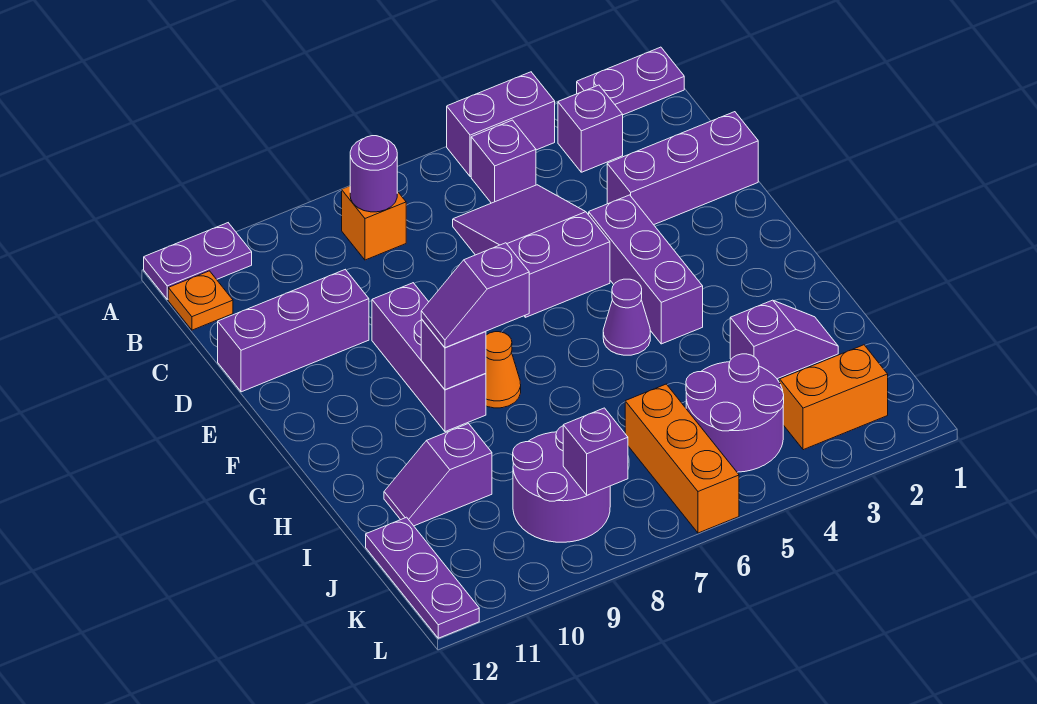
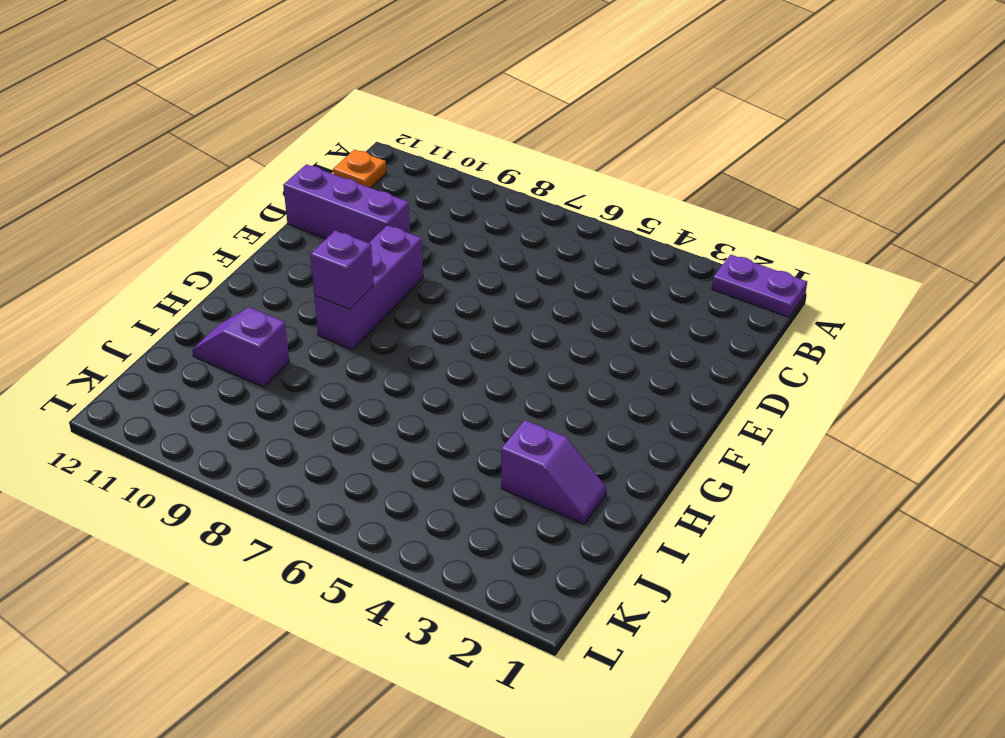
none -> purple 1x2 brick [447,72,555,177]
none -> purple 1x2 plate [144,223,252,299]
none -> purple 1x1 brick [558,85,623,172]

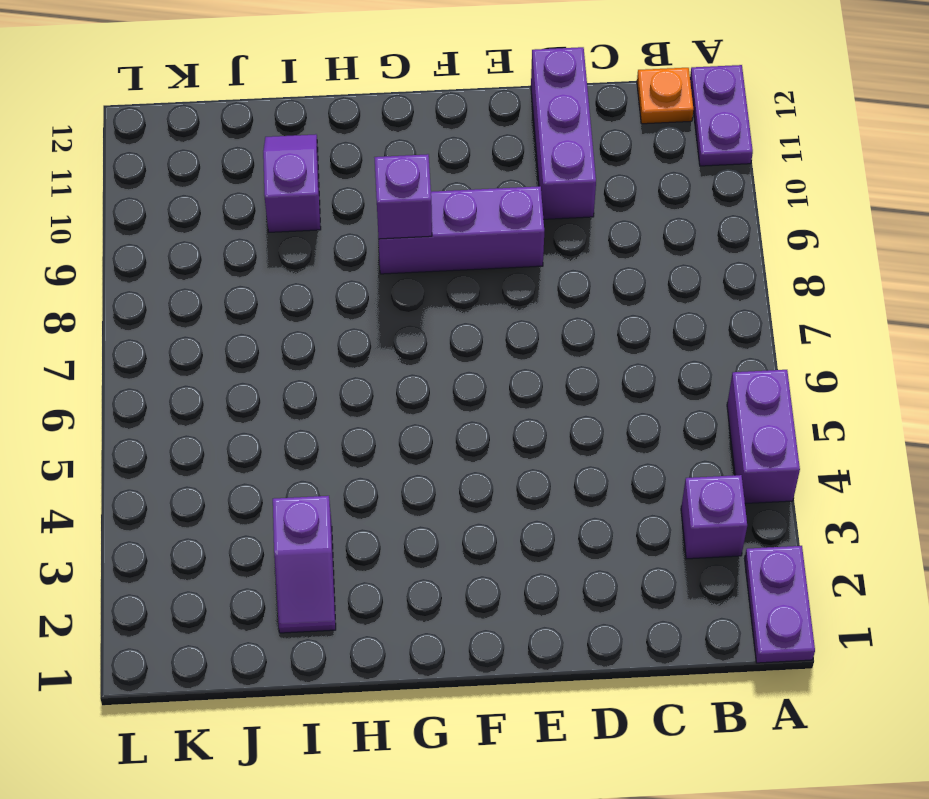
none -> purple 1x1 brick [471,120,536,203]
none -> orange 1x1 brick [342,186,406,260]
none -> purple 2x3 slope [453,185,610,317]

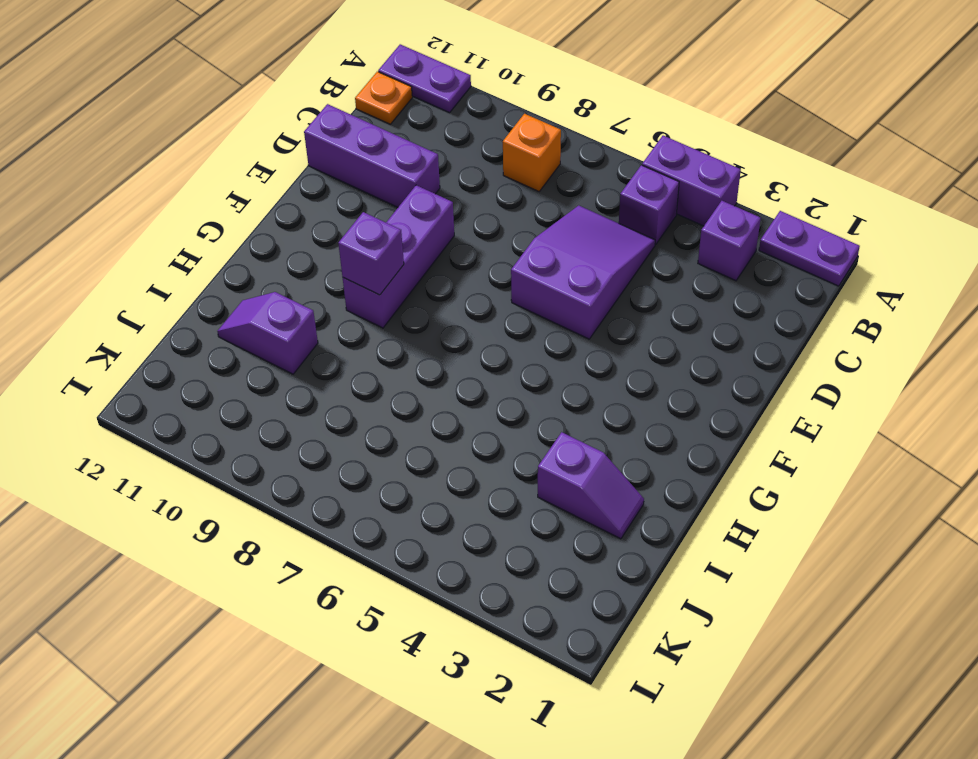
none -> purple 1x3 brick [607,112,758,225]
none -> purple 1x3 brick [589,195,703,344]
none -> purple 1x1 cone [603,279,650,355]

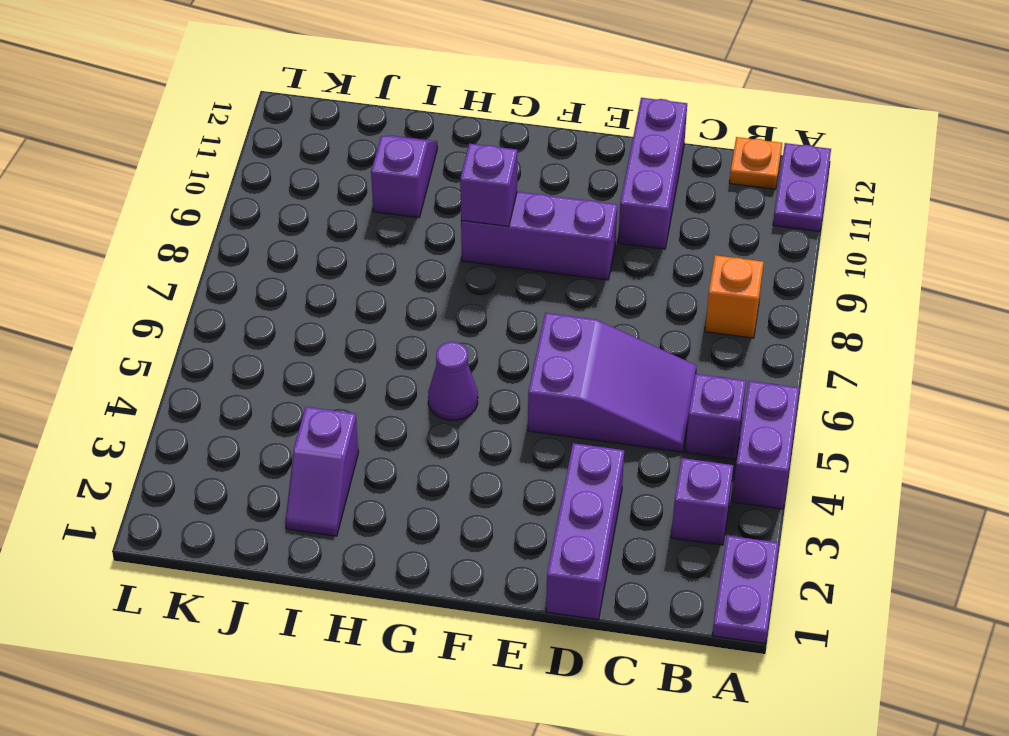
none -> purple 1x3 brick [589,195,703,344]
none -> orange 1x1 cone [486,332,521,408]
none -> purple 2x2 round brick [686,354,784,472]

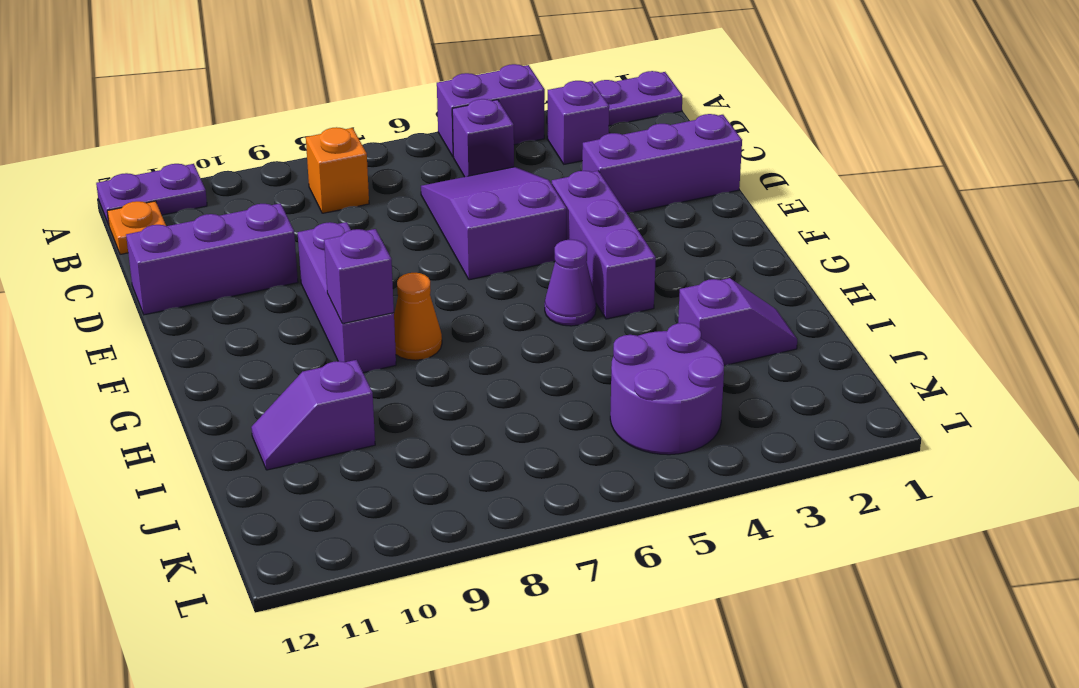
none -> orange 1x3 brick [625,384,739,533]
none -> purple 2x2 round brick [513,426,610,542]
none -> purple 1x3 plate [366,517,479,638]

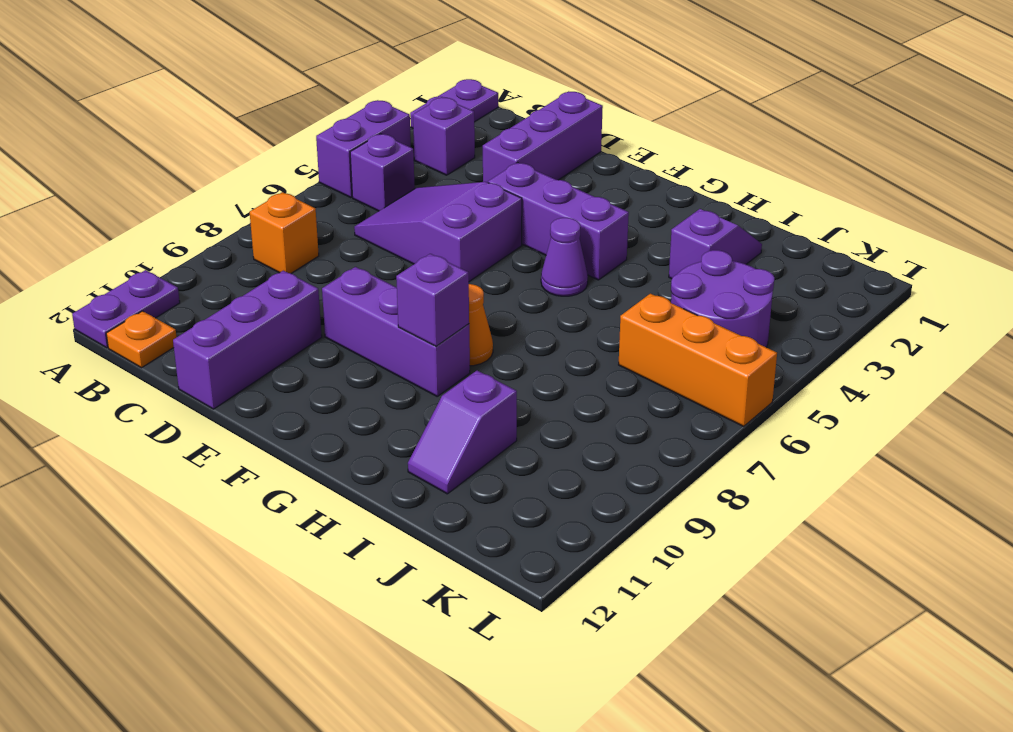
none -> purple 2x2 round brick [513,426,610,542]
none -> purple 1x3 plate [366,517,479,638]
none -> orange 1x2 brick [780,345,888,450]

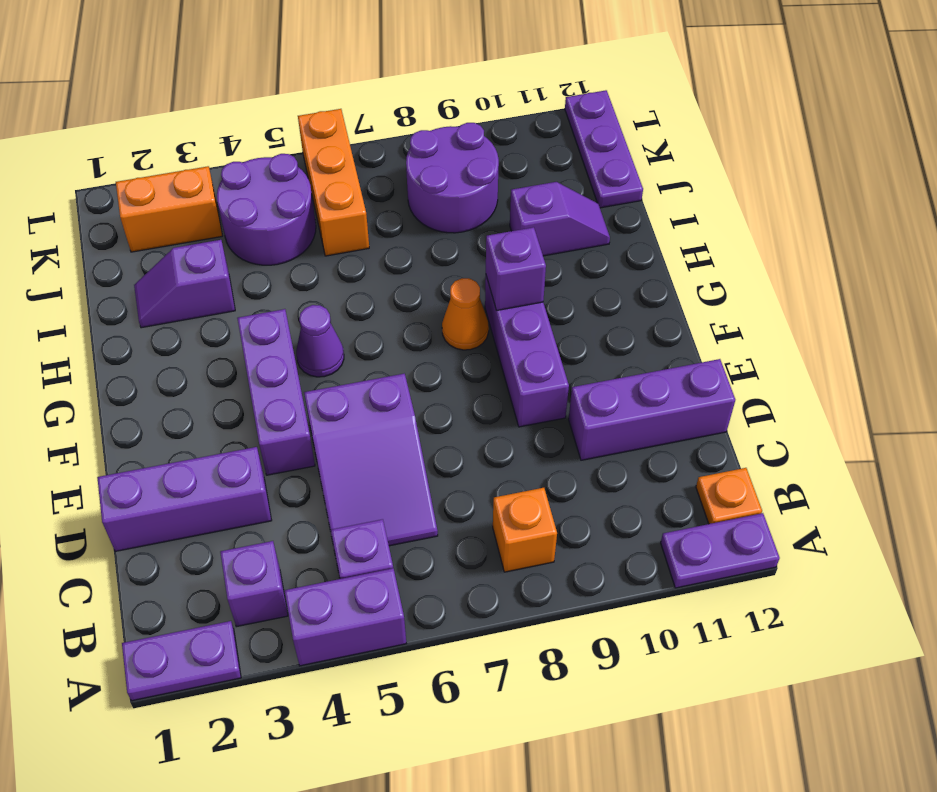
none -> purple 1x1 round brick [350,136,397,212]
none -> purple 1x1 brick [563,408,628,495]
none -> purple 1x2 slope [421,243,529,348]

